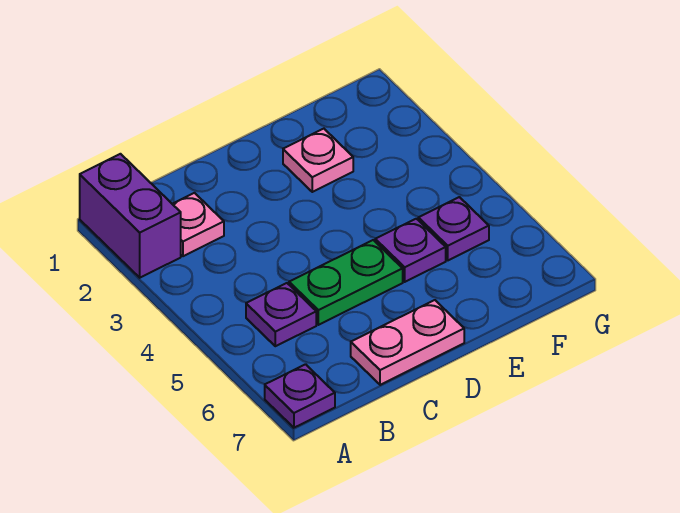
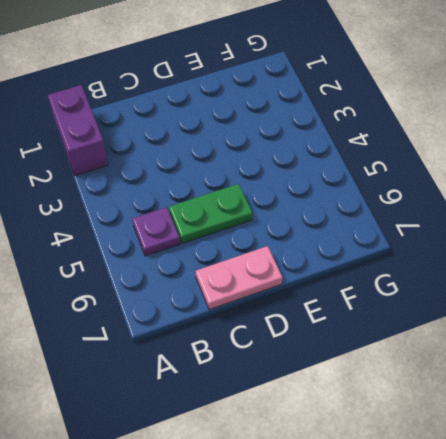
none -> purple 1x1 plate [265,364,335,428]
none -> pink 1x1 plate [173,193,224,256]

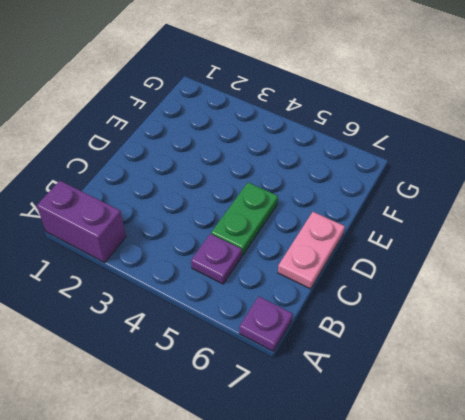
none -> pink 1x1 plate [173,193,224,256]
none -> pink 1x1 plate [283,129,353,192]

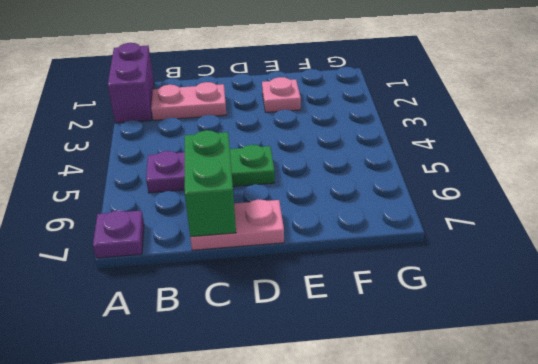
pink 1x2 plate [151,82,226,120] -> pink 1x1 plate [173,193,224,256]
green 1x2 brick [185,130,236,237] -> none
none -> purple 1x1 plate [375,219,446,282]
none -> purple 1x1 plate [418,197,489,260]

